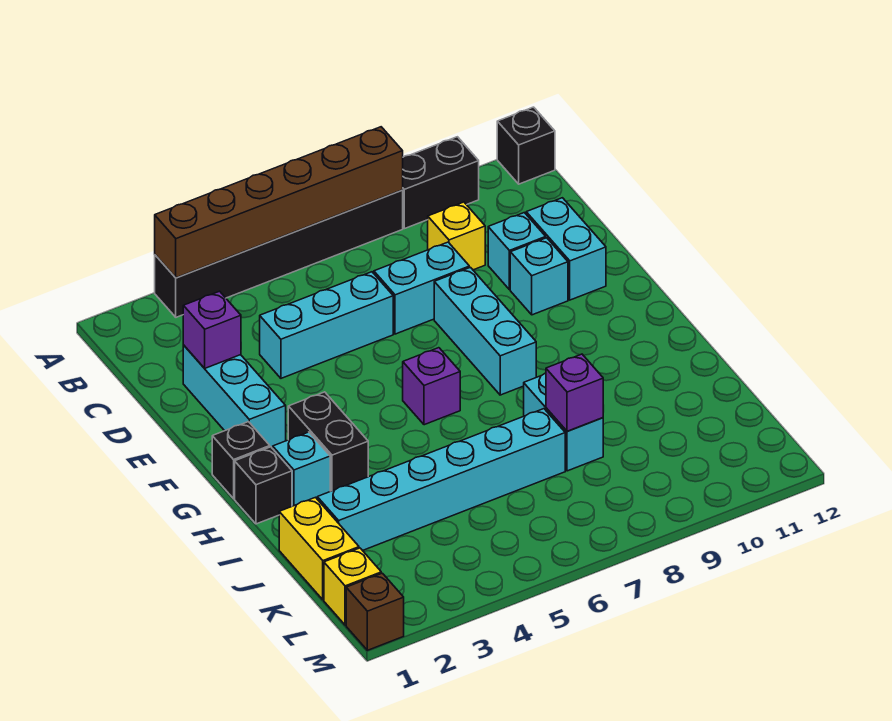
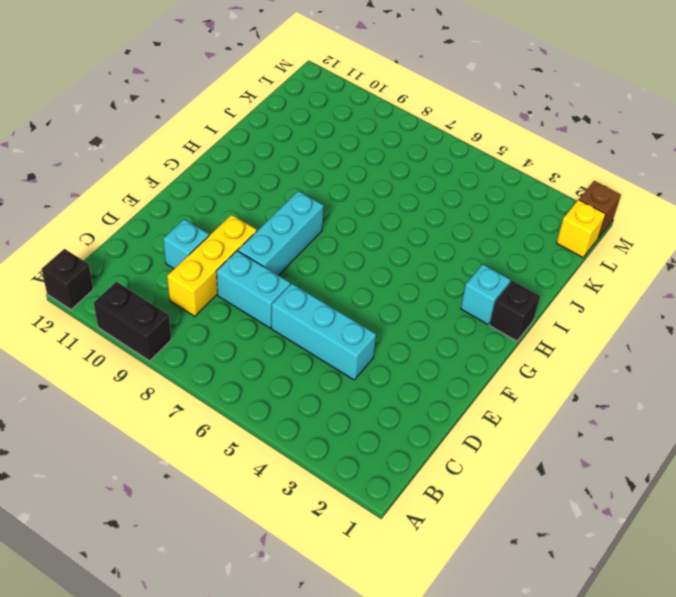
yellow 1x3 brick [167,215,257,316] -> yellow 1x1 brick [428,202,485,270]
none -> black 1x6 brick [155,190,403,317]
none -> cyan 1x3 brick [183,345,286,449]
none -> cyan 1x2 brick [526,198,606,300]

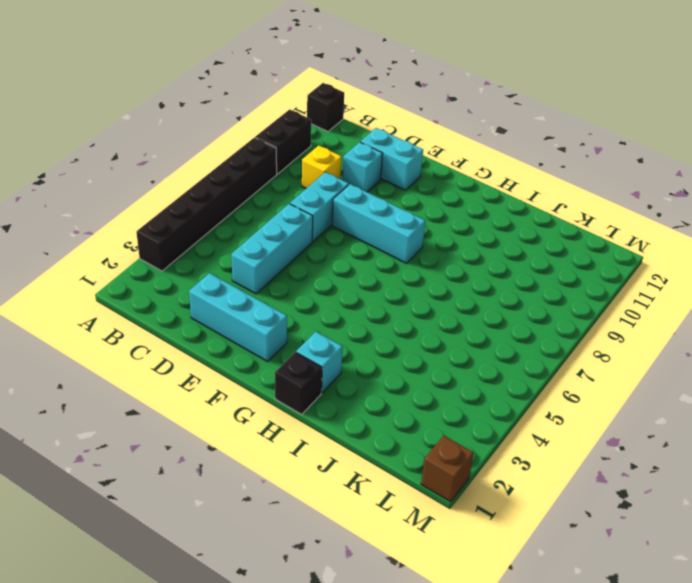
none -> cyan 1x1 brick [510,238,568,315]
none -> black 1x1 brick [212,422,270,499]
none -> black 1x2 brick [288,392,368,491]

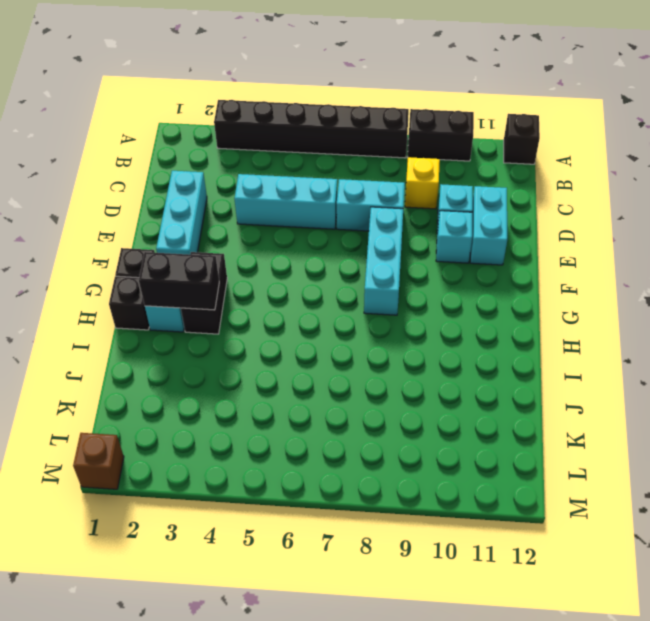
black 1x2 brick [139,252,219,310] -> none
none -> purple 1x1 brick [403,348,460,425]
none -> cyan 1x2 brick [524,373,603,471]
none -> yellow 1x2 brick [279,497,359,600]

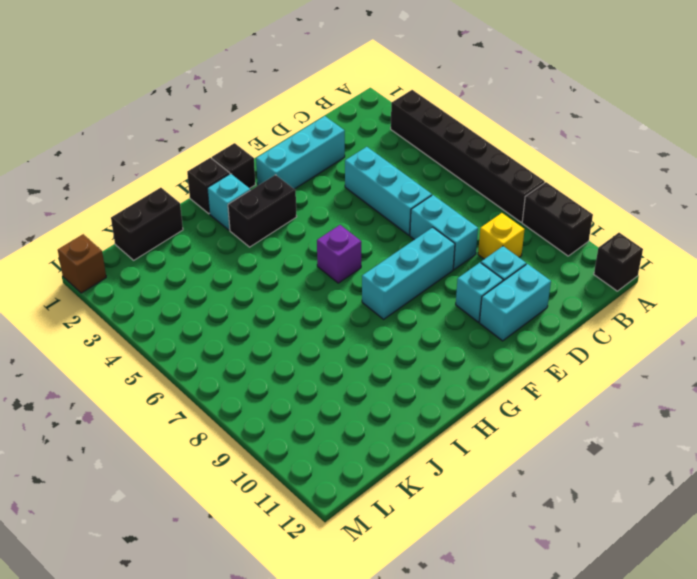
black 1x2 brick [111,188,183,260] -> yellow 1x2 brick [279,497,359,600]
none -> cyan 1x2 brick [524,373,603,471]
none -> cyan 1x6 brick [317,409,565,550]
none -> yellow 1x1 brick [324,548,381,625]

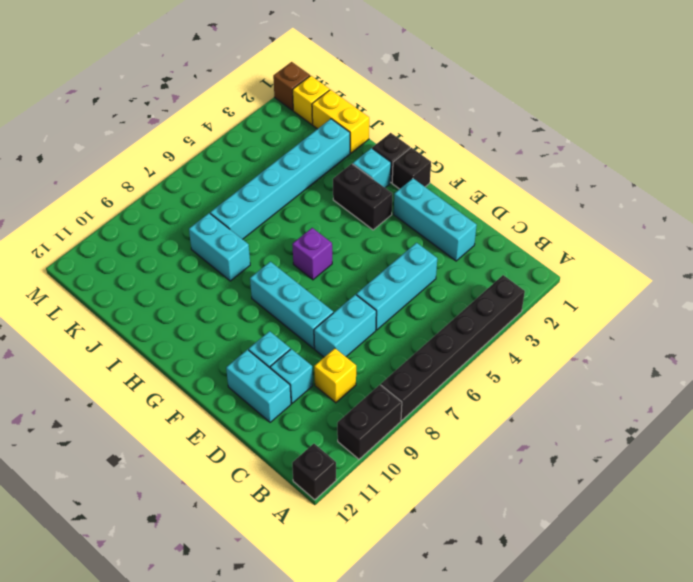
none -> brown 1x6 brick [155,127,403,278]
none -> purple 1x1 brick [183,291,241,368]
none -> purple 1x1 brick [546,354,603,431]

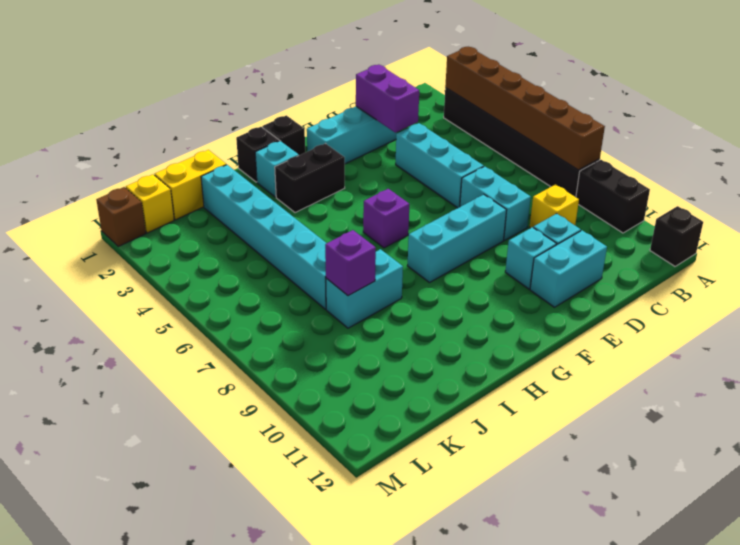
purple 1x2 brick [356,65,419,133] -> purple 1x1 brick [183,291,241,368]

